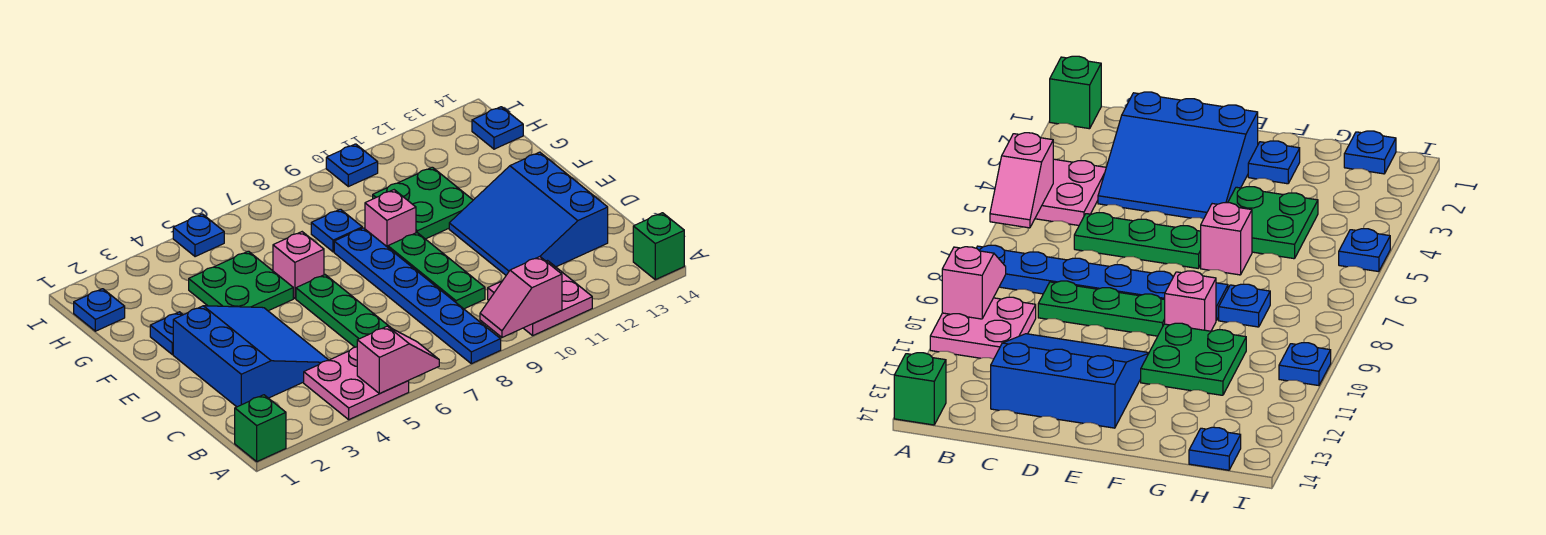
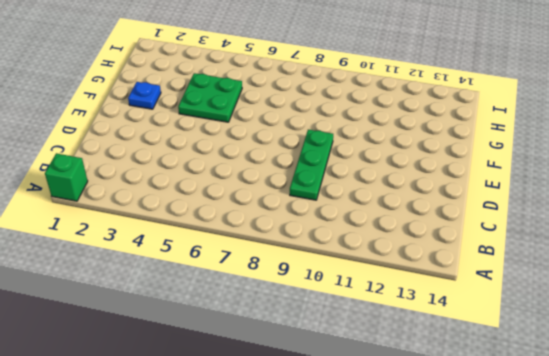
none -> pink 2x2 plate [304,347,409,420]
none -> blue 1x6 plate [334,228,501,364]
none -> pink 2x2 plate [488,261,592,335]

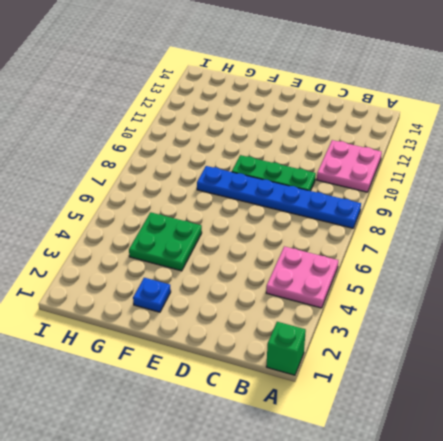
none -> green 1x1 brick [633,213,684,280]
none -> blue 3x3 slope [173,306,329,407]
none -> green 1x3 plate [296,275,391,347]

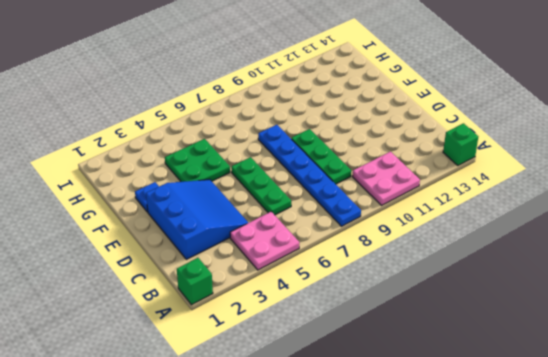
none -> blue 3x3 slope [449,152,608,275]
none -> pink 1x1 brick [273,232,324,298]
none -> pink 1x1 brick [365,190,416,247]

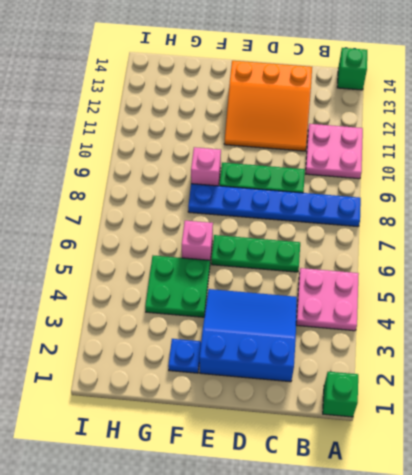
orange 3x3 slope [224,61,312,151] -> blue 3x3 slope [449,152,608,275]
none -> green 2x2 plate [373,167,473,239]
none -> blue 1x1 plate [311,209,362,252]
none -> blue 1x1 plate [74,289,125,331]

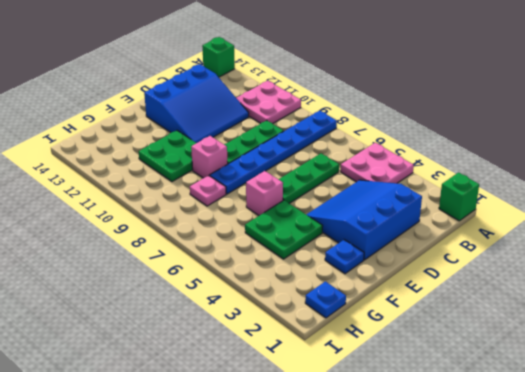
pink 1x1 plate [190,175,226,206] -> blue 1x1 plate [311,209,362,252]
none -> blue 1x1 plate [472,107,523,149]
none -> blue 1x1 plate [173,214,224,257]
none -> blue 1x1 plate [326,144,378,187]

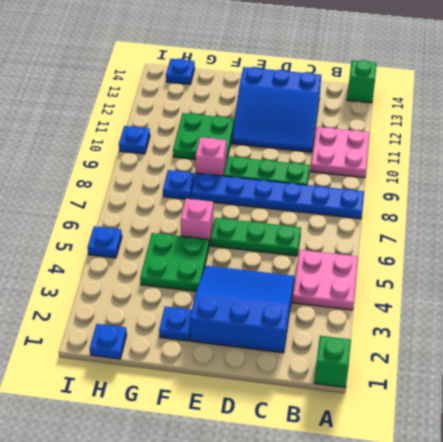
none -> pink 1x2 slope [357,326,439,393]
none -> pink 1x2 slope [480,257,562,337]

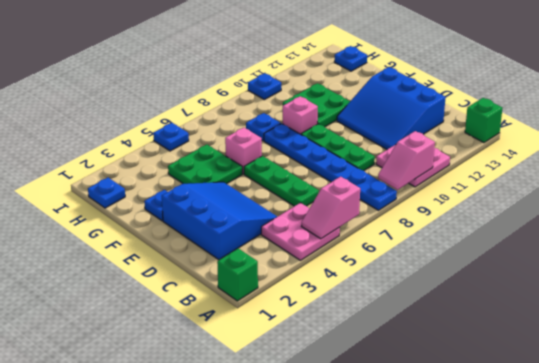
pink 1x2 slope [302,177,360,239] -> pink 1x2 slope turned to [357,326,439,393]

